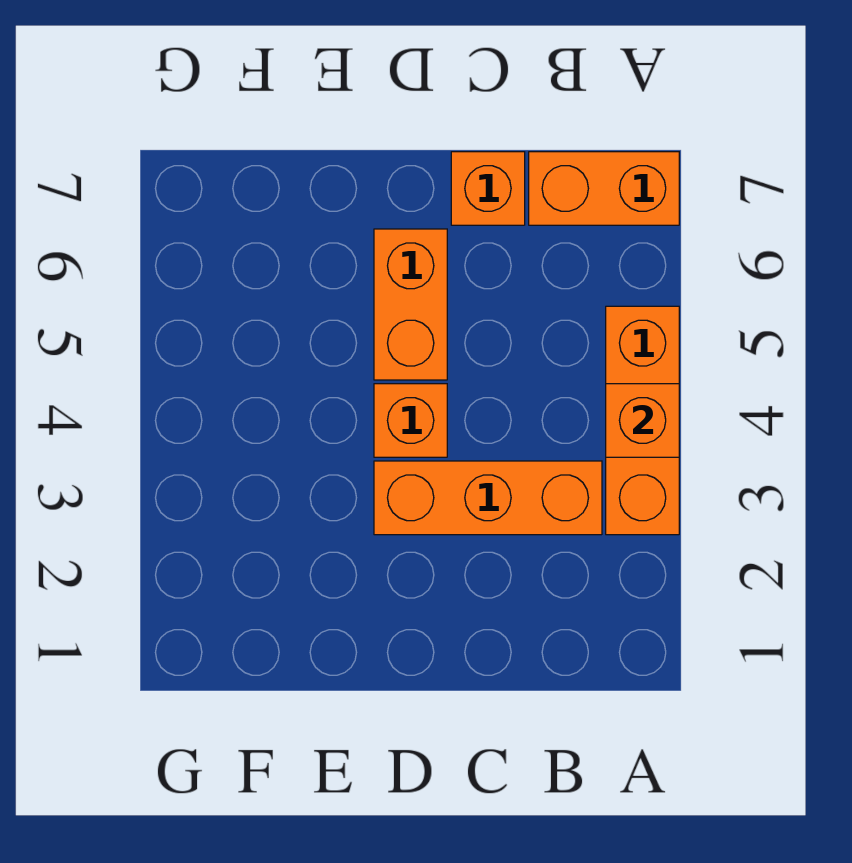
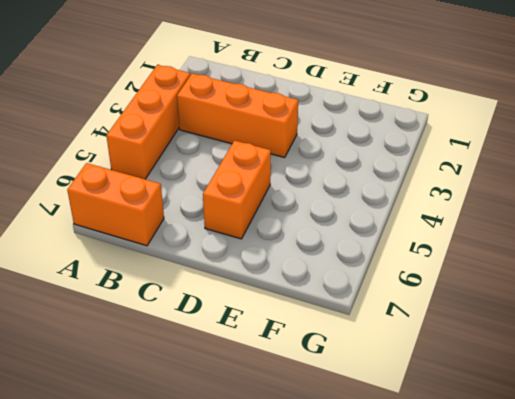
none -> orange 1x1 brick [451,152,525,225]
none -> orange 1x1 brick [374,384,447,457]

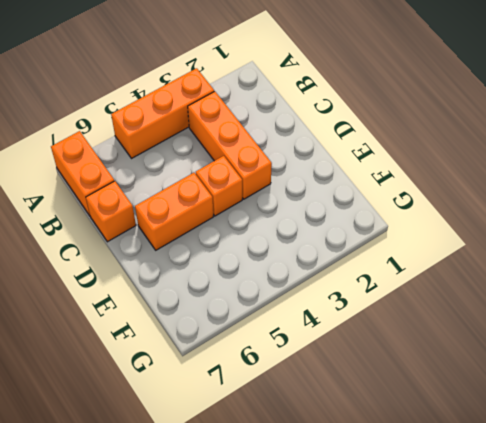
none -> orange 1x1 brick [606,384,679,457]

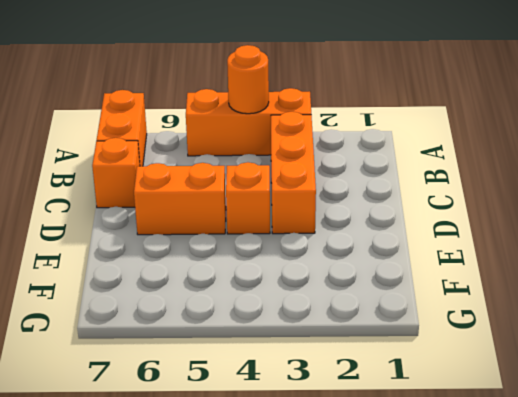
orange 1x1 round brick [227,45,269,114] -> orange 1x1 brick [606,384,679,457]

